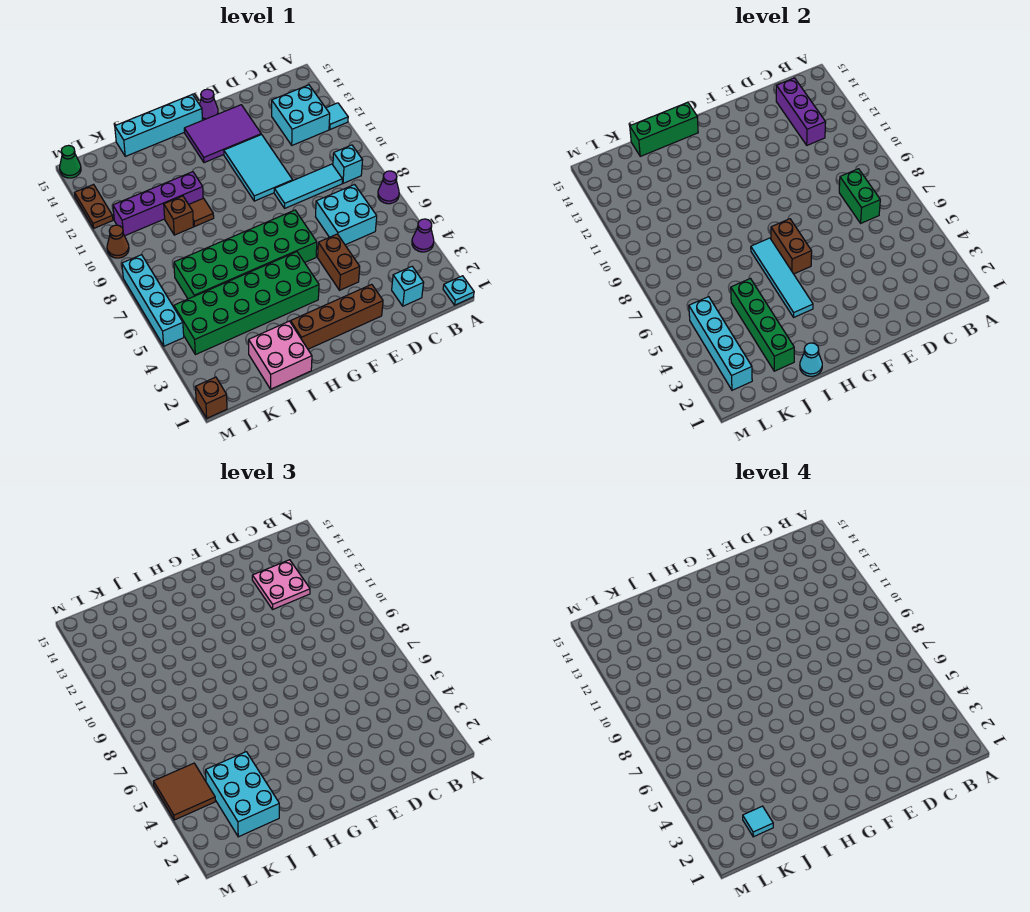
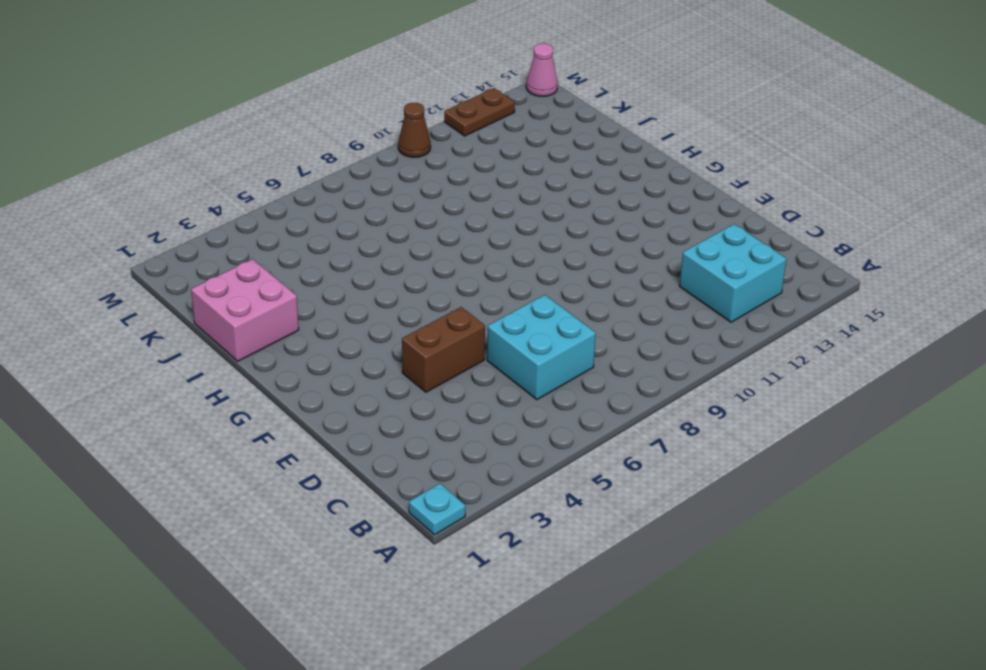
pink 1x1 cone [526,44,558,97] -> green 1x1 cone [60,145,81,178]
none -> purple 1x1 cone [412,219,434,252]
none -> purple 1x1 cone [378,171,399,204]
none -> cyan 1x1 tile [326,103,348,129]
none -> cyan 1x1 brick [333,145,362,183]

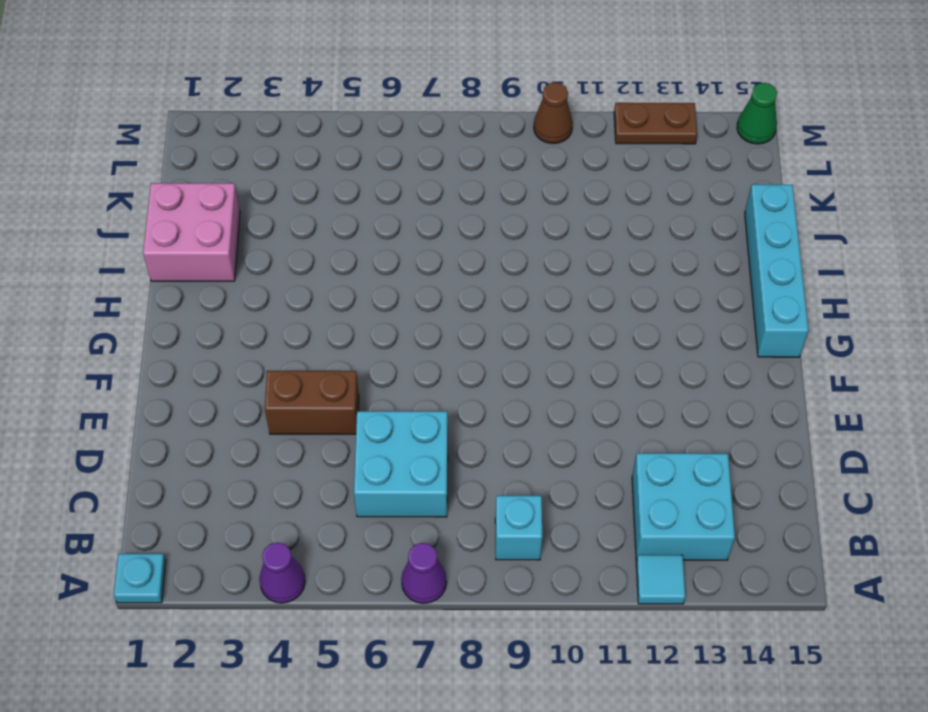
none -> cyan 1x1 brick [392,267,424,306]
none -> cyan 1x3 tile [274,164,342,208]
none -> brown 1x4 brick [291,284,383,349]
none -> cyan 2x3 tile [224,135,293,201]

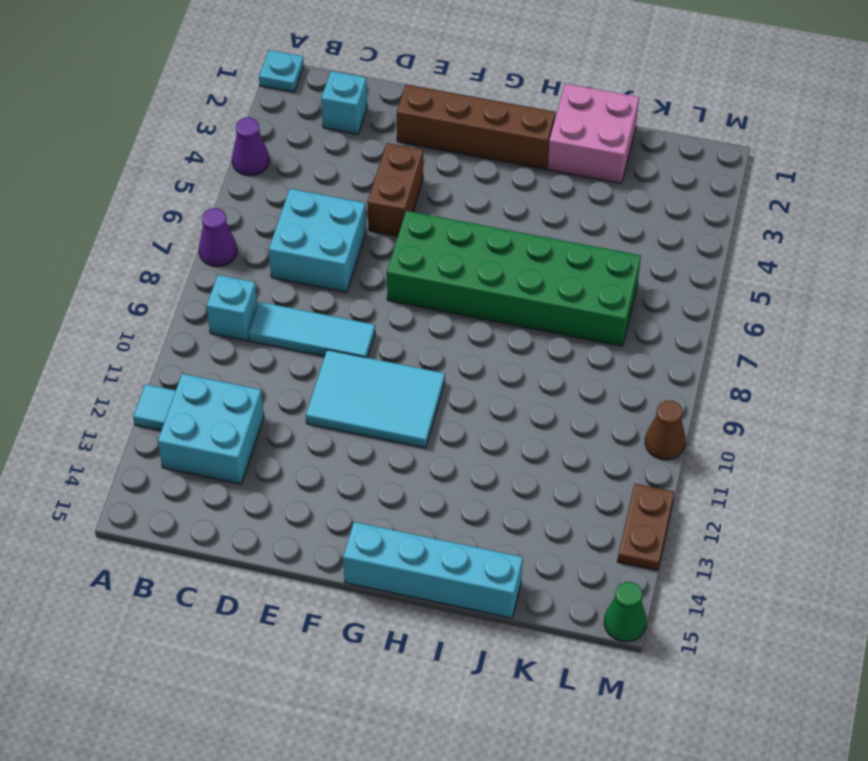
cyan 2x3 tile [306,350,445,448] -> cyan 2x3 tile turned to [224,135,293,201]
none -> purple 2x3 tile [184,105,261,163]
none -> purple 1x1 cone [199,89,218,120]
none -> green 2x6 brick [174,252,319,355]
none -> brown 1x1 tile [189,198,214,226]

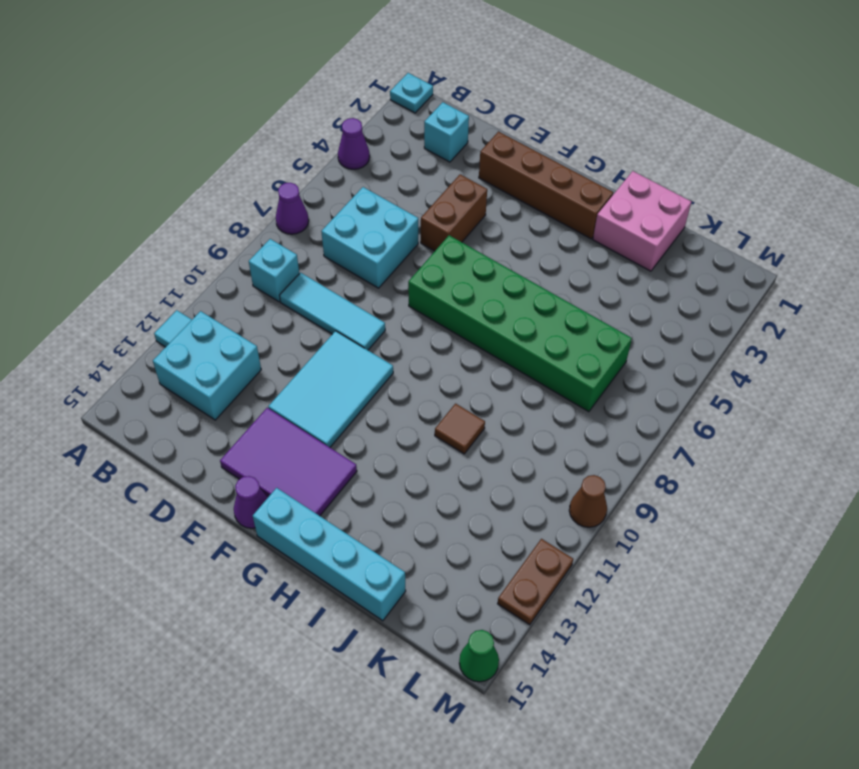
none -> green 2x6 brick [174,252,319,355]
none -> purple 1x4 brick [113,172,203,236]
none -> brown 1x1 brick [164,196,194,235]
none -> brown 1x1 brick [196,377,227,418]

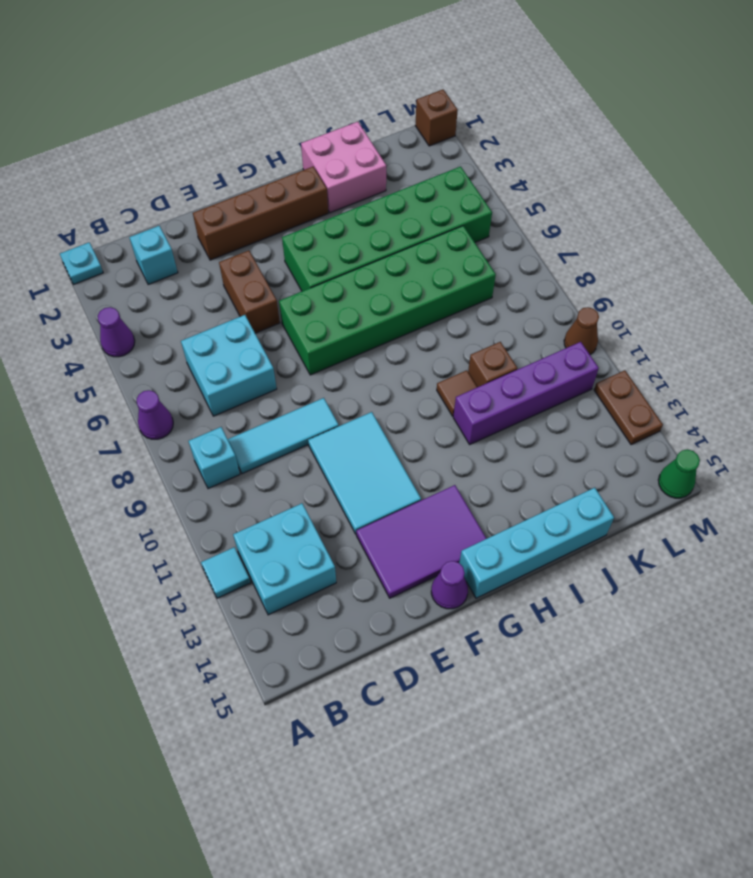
none -> cyan 1x4 brick [122,255,184,346]
none -> green 1x2 brick [839,169,880,223]
none -> purple 1x3 brick [776,78,826,145]
none -> brown 1x2 brick [771,219,812,274]

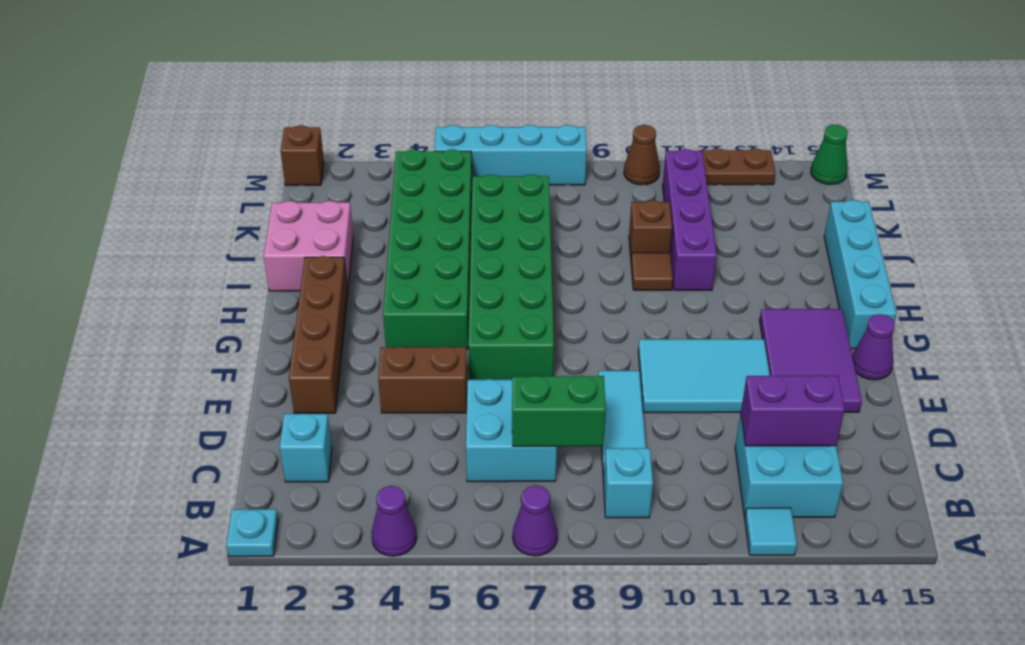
purple 1x2 brick [741,375,845,446] -> purple 1x3 brick [776,78,826,145]
none -> brown 1x2 brick [771,219,812,274]
none -> cyan 1x4 tile [751,238,813,317]
none -> green 1x3 brick [630,102,698,156]
none -> cyan 1x1 cone [800,343,822,376]

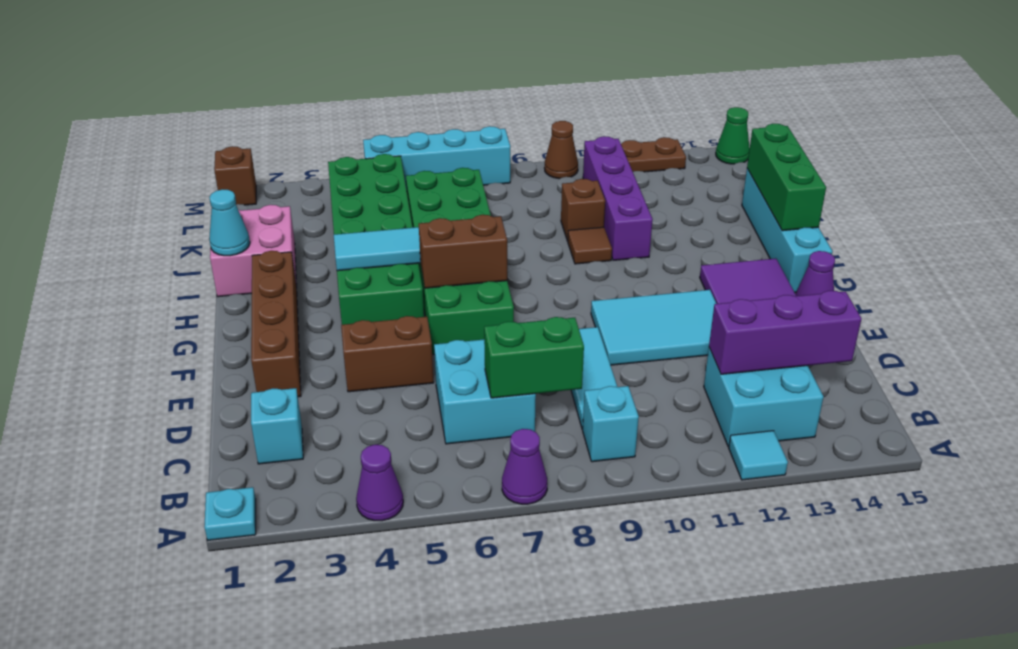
none -> green 1x4 brick [731,279,794,371]
none -> cyan 1x4 brick [689,297,752,390]
none -> pink 2x2 plate [252,560,310,610]
none -> cyan 2x3 brick [206,752,279,837]

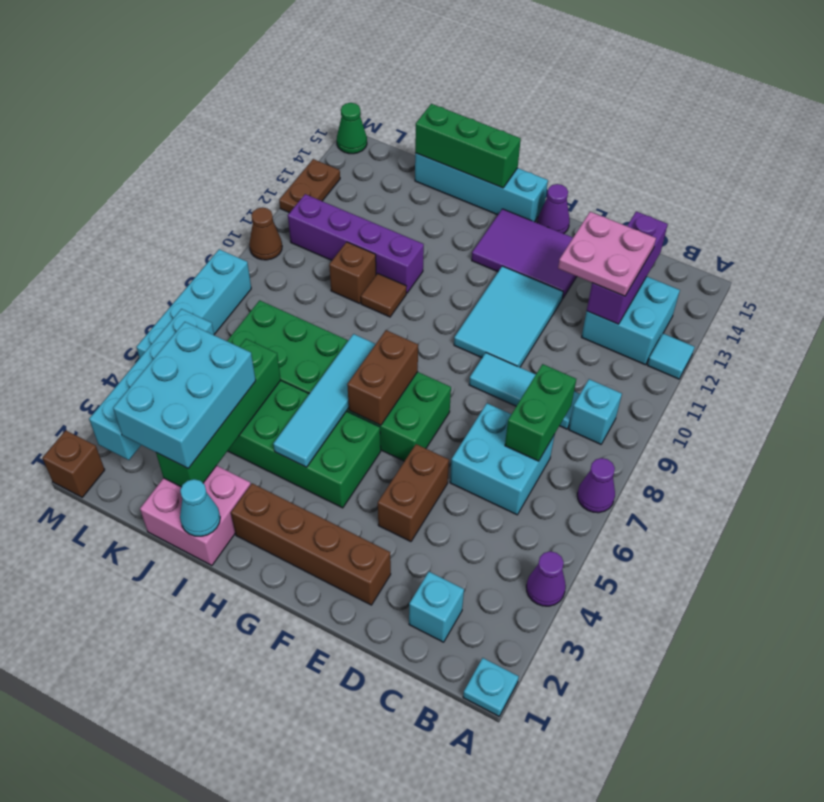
none -> brown 2x2 tile [153,763,215,820]
none -> cyan 1x1 tile [743,806,773,837]

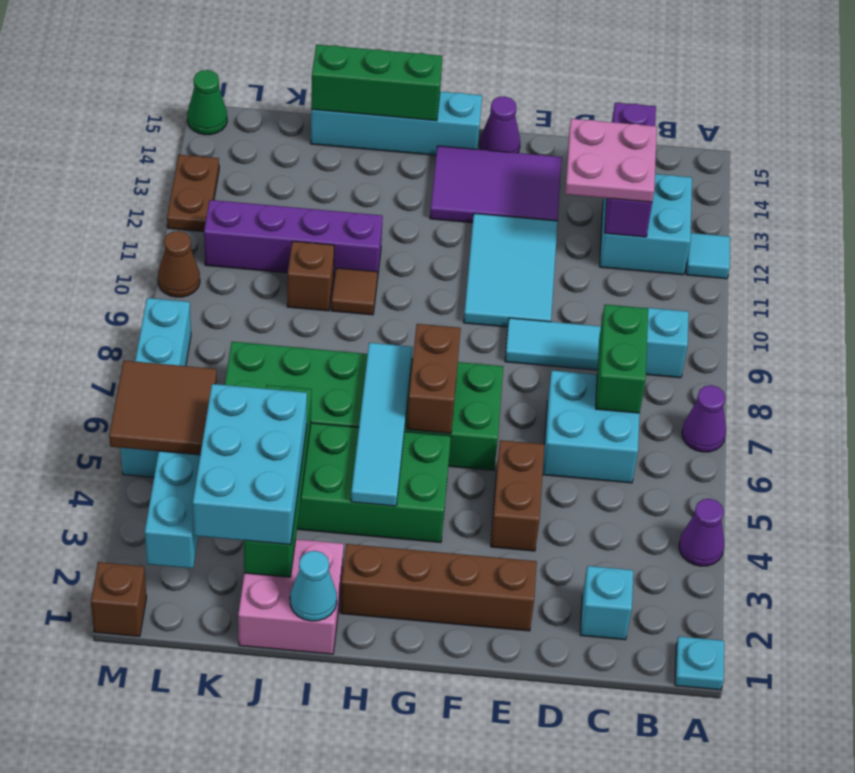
none -> cyan 1x1 tile [743,806,773,837]

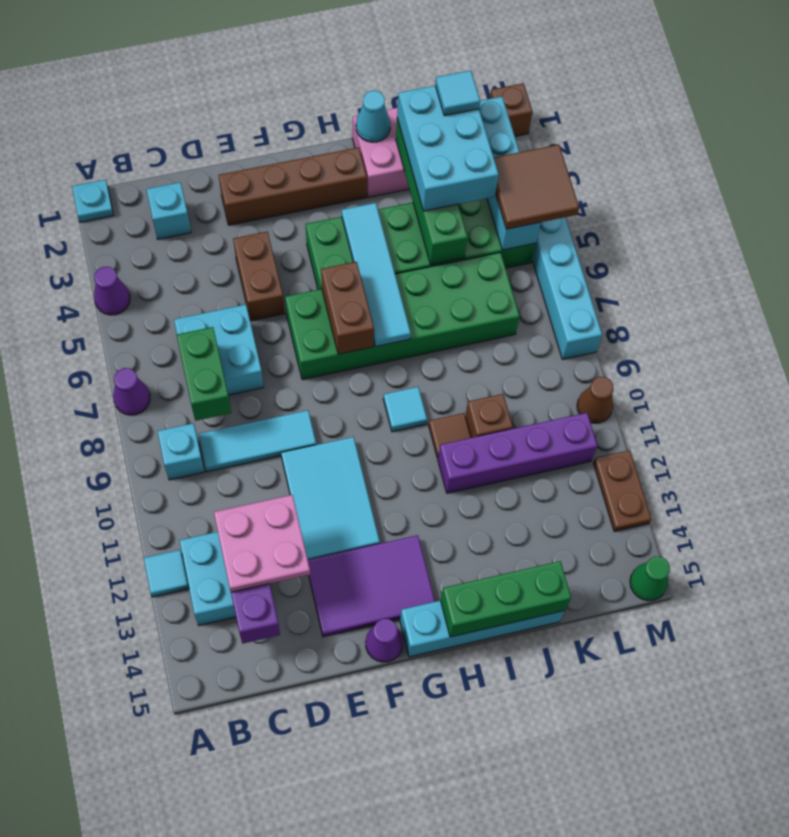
cyan 1x1 tile [383,387,427,432] -> none

